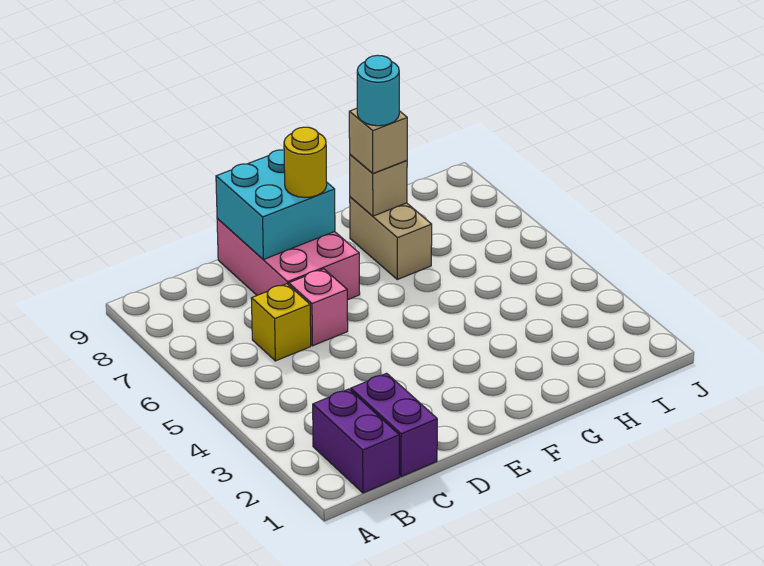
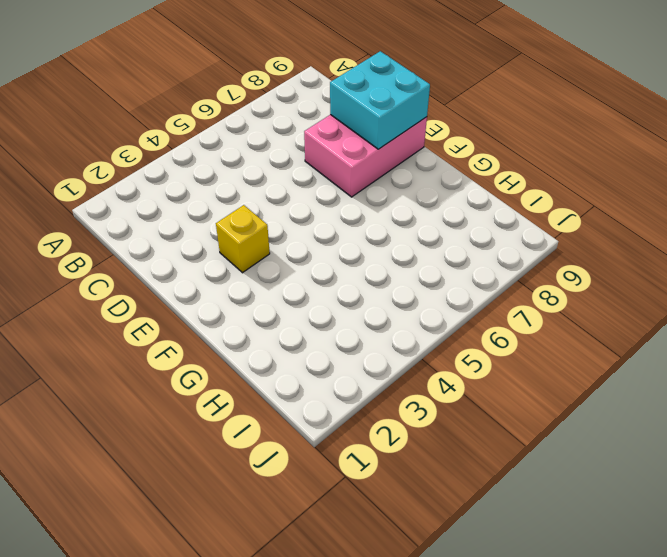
yellow 1x1 brick [216,205,270,273] -> yellow 1x1 brick moved to [251,284,311,361]
none -> purple 1x2 brick [313,389,399,493]
none -> purple 1x2 brick [351,373,437,477]

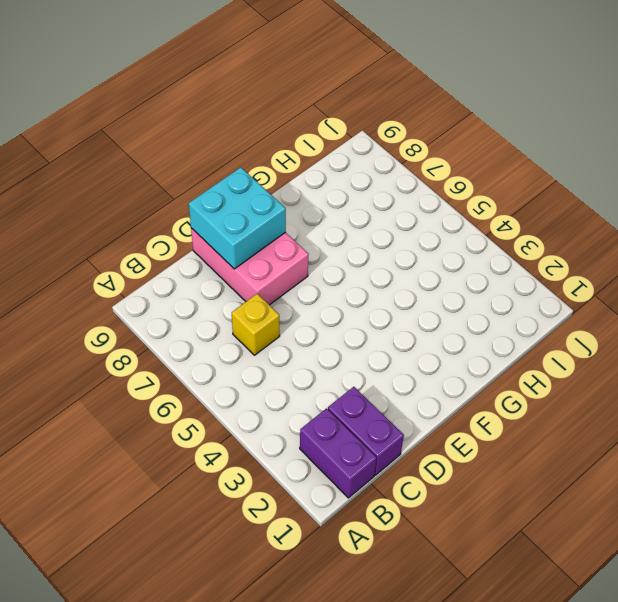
none -> pink 1x1 brick [289,269,348,346]
none -> tan 1x2 brick [350,197,432,279]

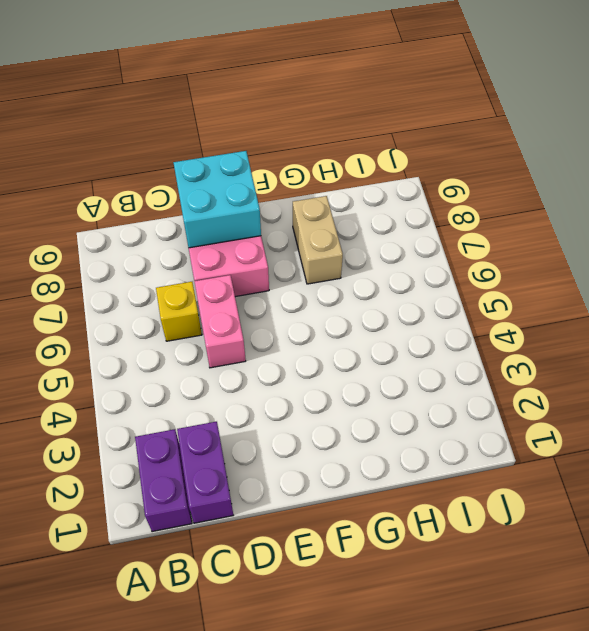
pink 1x2 brick [194,275,246,368] -> pink 1x1 brick [289,269,348,346]
none -> tan 1x1 brick [350,155,407,216]
none -> yellow 1x1 round brick [284,127,327,197]

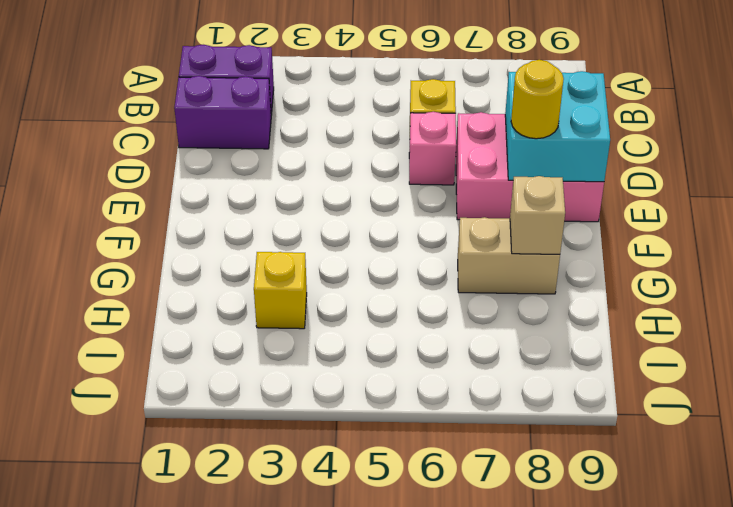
yellow 1x1 brick [254,252,307,329] -> none
none -> tan 1x1 brick [349,108,407,174]
none -> cyan 1x1 round brick [357,55,399,126]

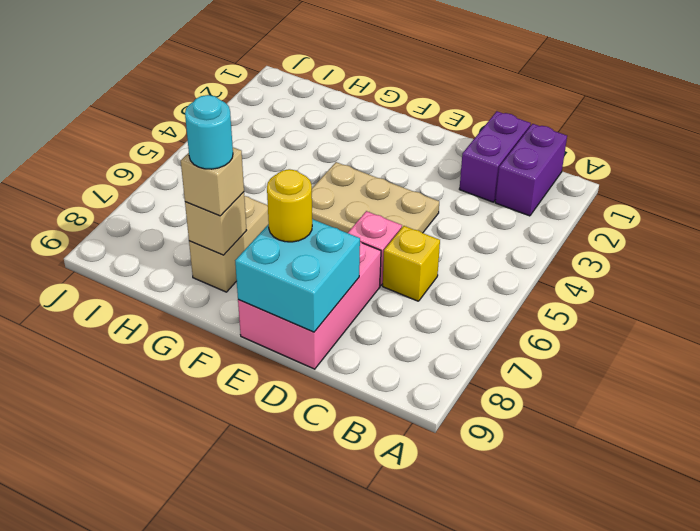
tan 2x3 plate [312,162,439,233] -> none

